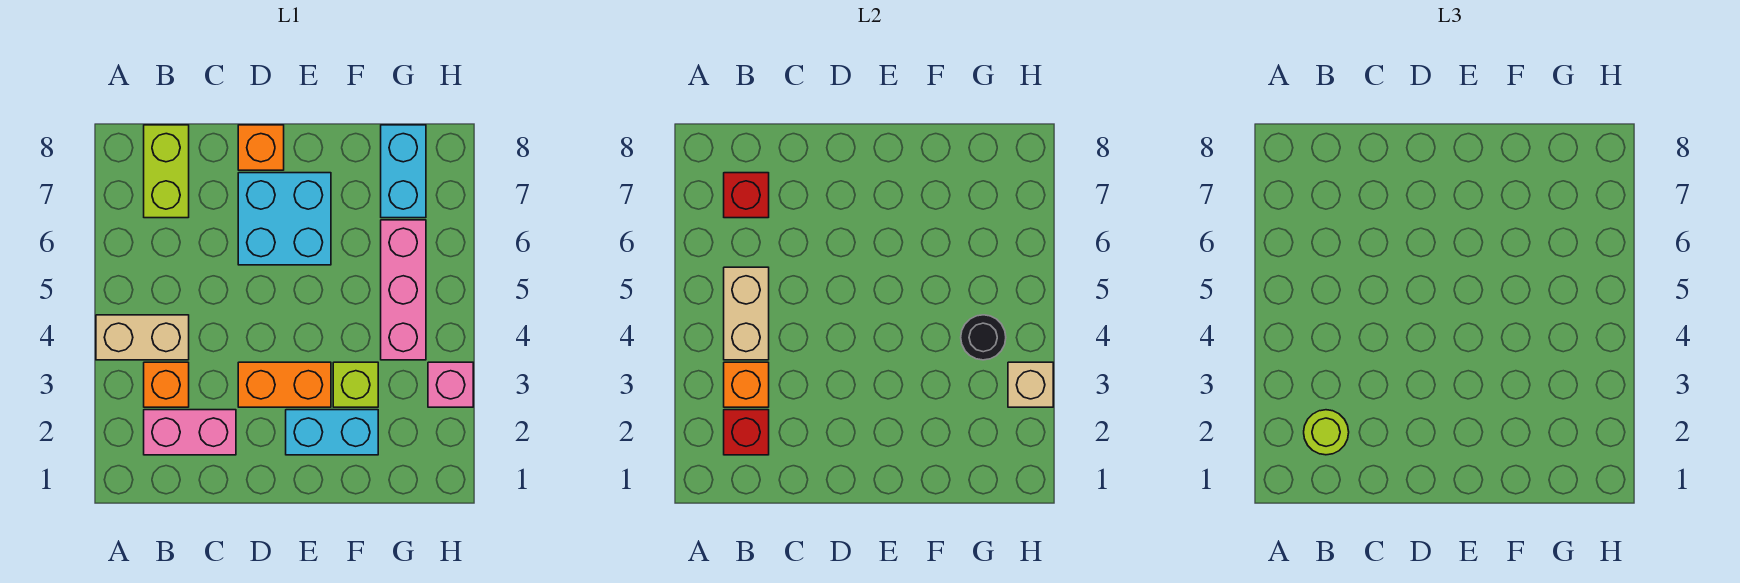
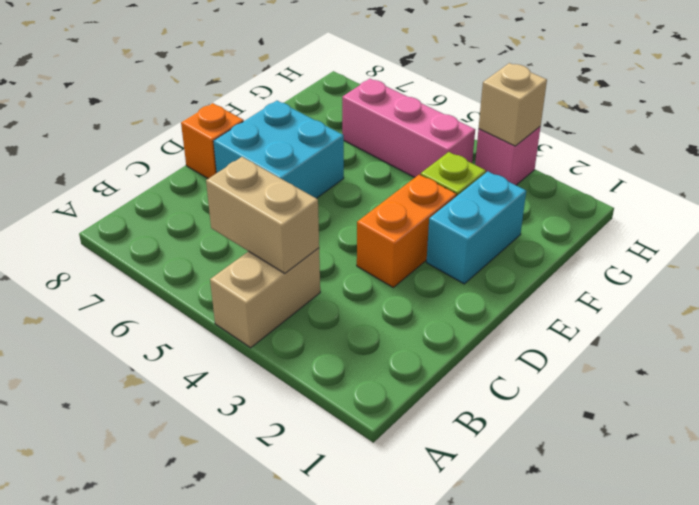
none -> pink 1x2 brick [144,410,236,455]
none -> orange 1x1 brick [144,362,189,407]
none -> lime 1x2 brick [144,125,189,218]

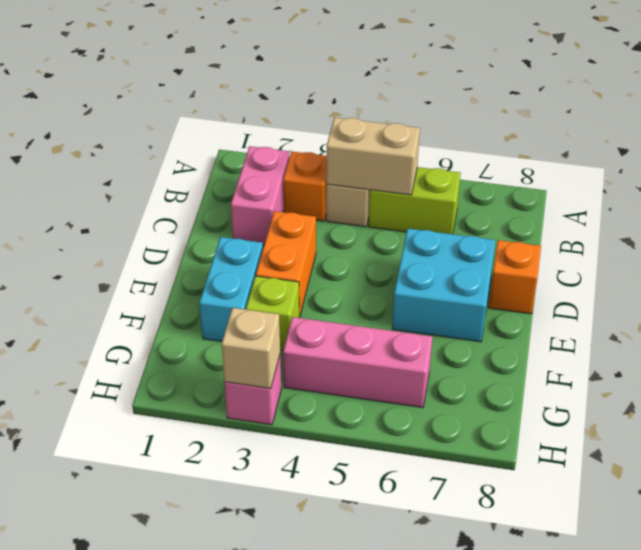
lime 1x2 brick [369,167,461,234] -> lime 1x2 brick moved to [144,125,189,218]
none -> cyan 1x2 brick [381,125,426,218]
none -> red 1x1 brick [724,410,769,455]
none -> orange 1x1 brick [724,362,769,407]

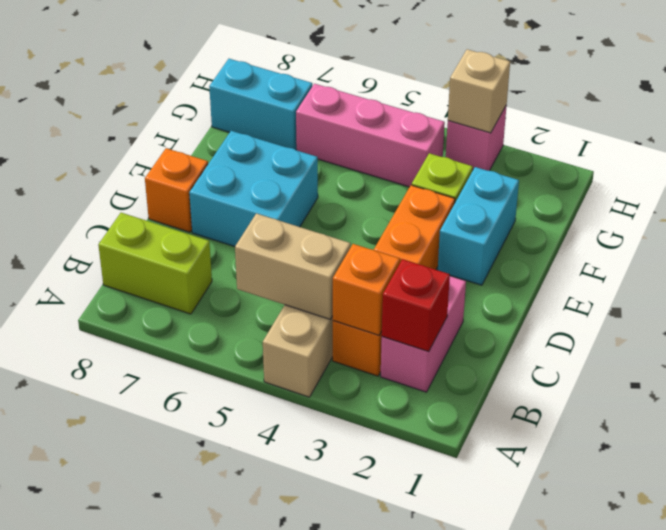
none -> red 1x1 brick [724,173,769,218]
none -> black 1x1 round brick [961,315,1006,360]
none -> lime 1x1 round brick [1304,410,1349,455]

